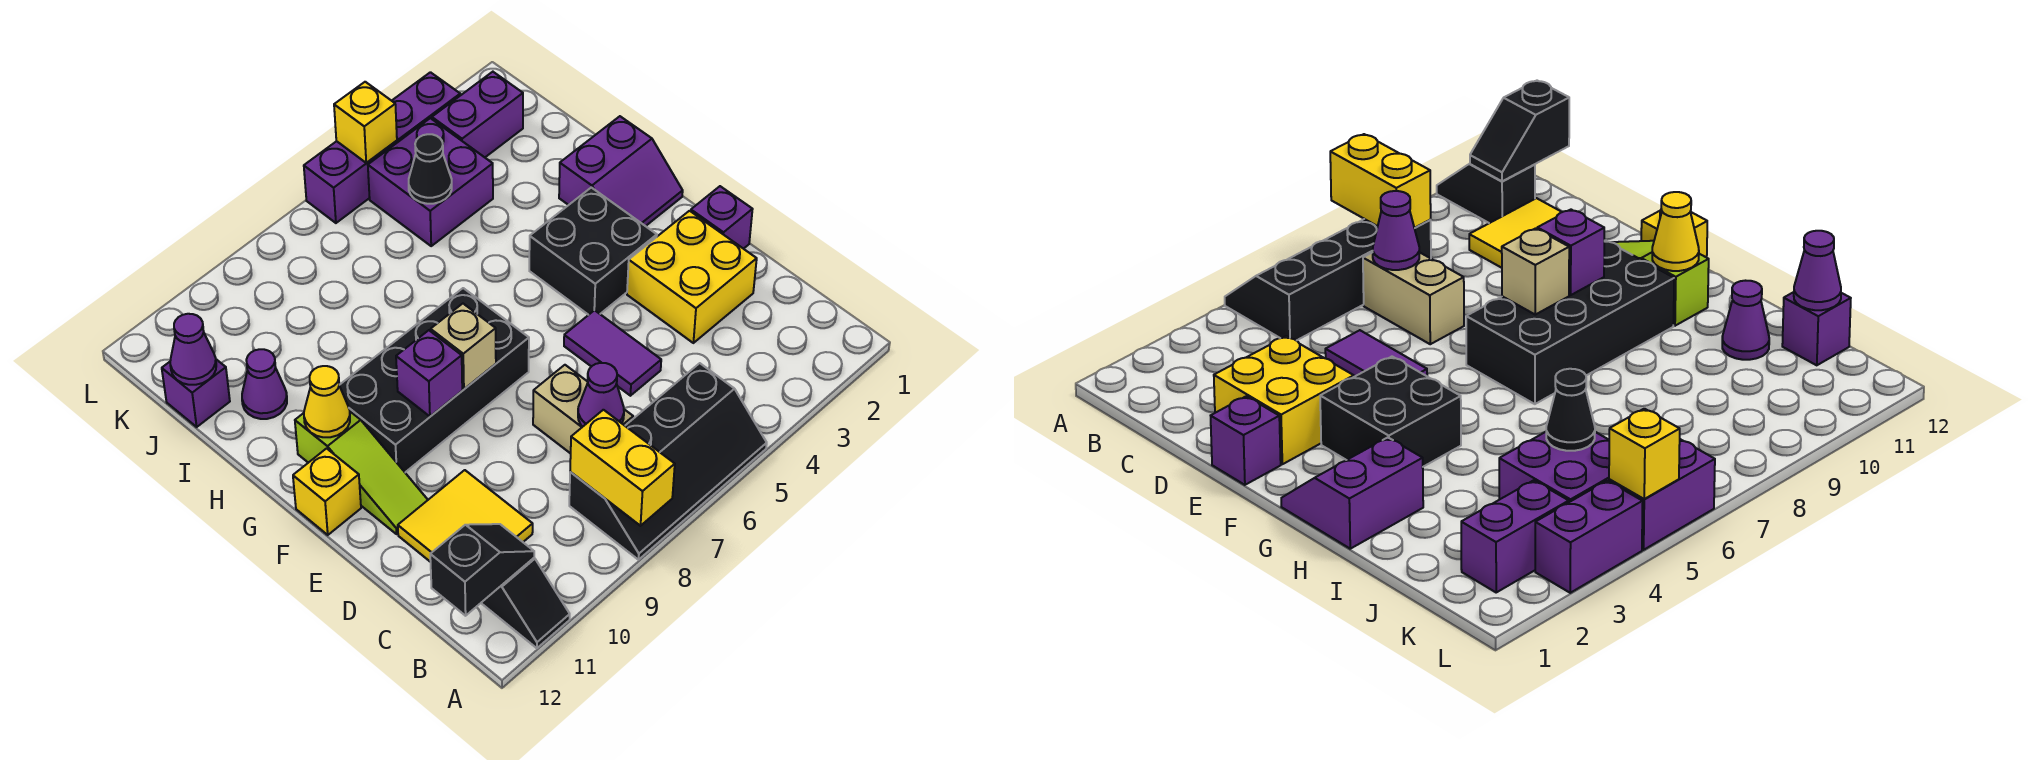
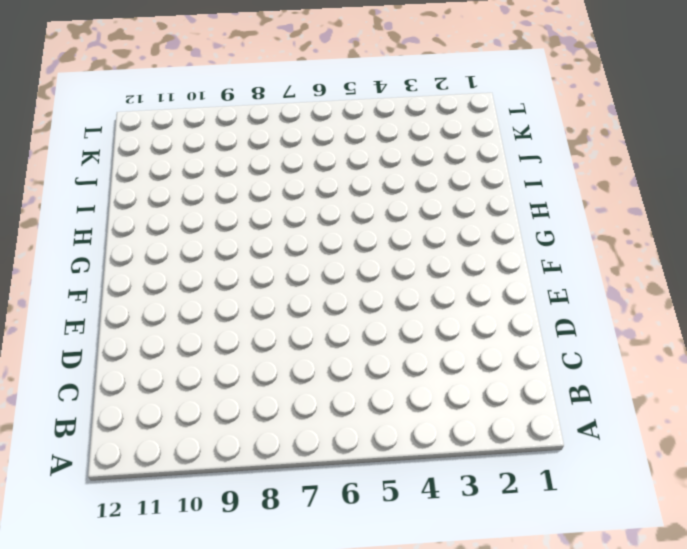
none -> black 2x4 slope [569,363,767,560]
none -> black 1x2 slope [481,558,570,648]
none -> tan 1x2 brick [533,365,633,454]

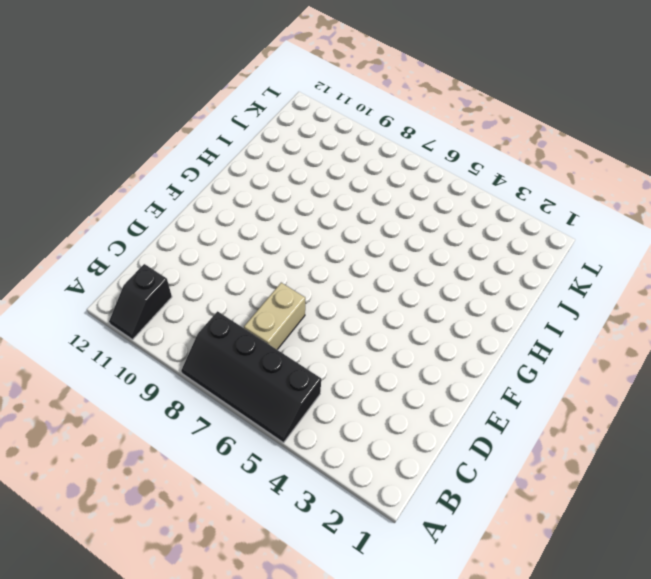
none -> yellow 2x2 tile [398,470,533,562]
none -> yellow 2x2 brick [627,211,757,343]
none -> purple 1x2 tile [564,310,661,396]

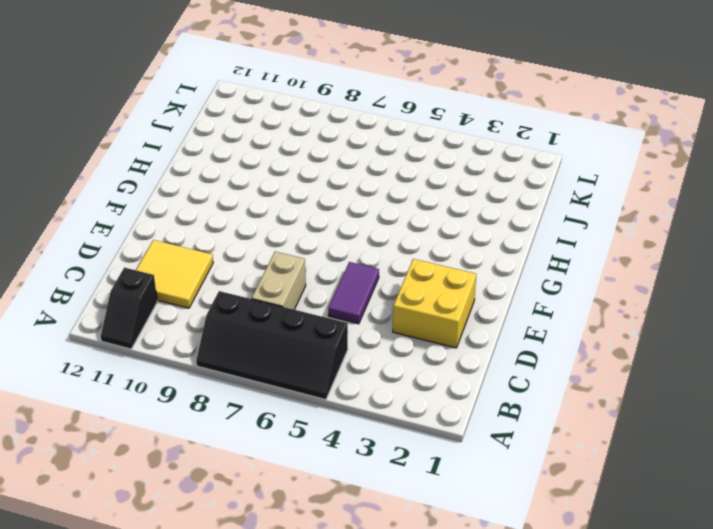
none -> purple 1x1 brick [691,186,753,249]
none -> lime 1x3 slope [295,412,428,534]
none -> black 2x2 brick [529,188,657,315]

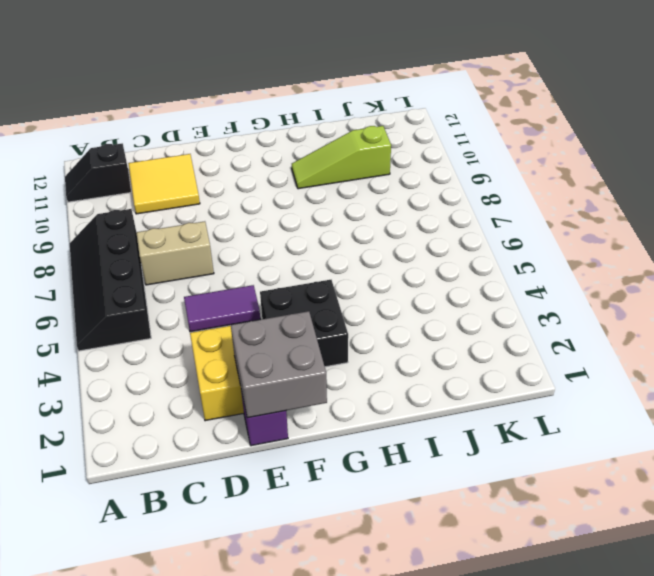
grey 2x2 brick [231,311,327,418] -> none
lime 1x3 slope [292,126,391,189] -> lime 1x3 slope moved to [295,412,428,534]
none -> black 2x4 brick [339,288,529,472]
none -> yellow 1x1 brick [293,448,361,535]
none -> purple 2x2 slope [559,116,683,226]

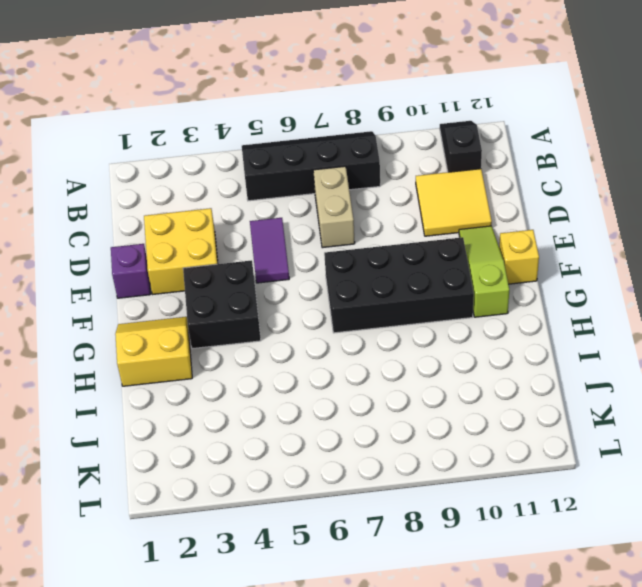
yellow 2x2 slope [115,317,192,386] -> purple 2x2 slope [559,116,683,226]
none -> purple 1x1 cone [242,349,287,419]
none -> purple 2x2 brick [368,118,493,246]
none -> purple 1x1 brick [162,359,230,427]

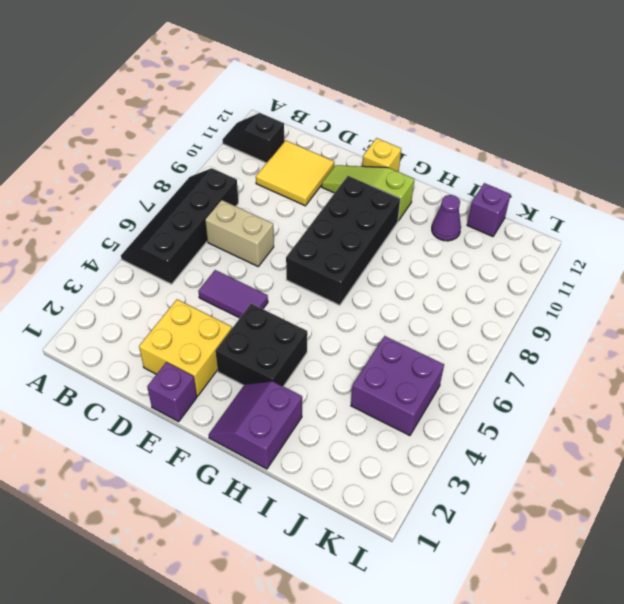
none -> purple 1x2 brick [432,72,523,157]
none -> purple 1x2 brick [392,72,460,143]
none -> purple 1x2 brick [304,141,397,223]

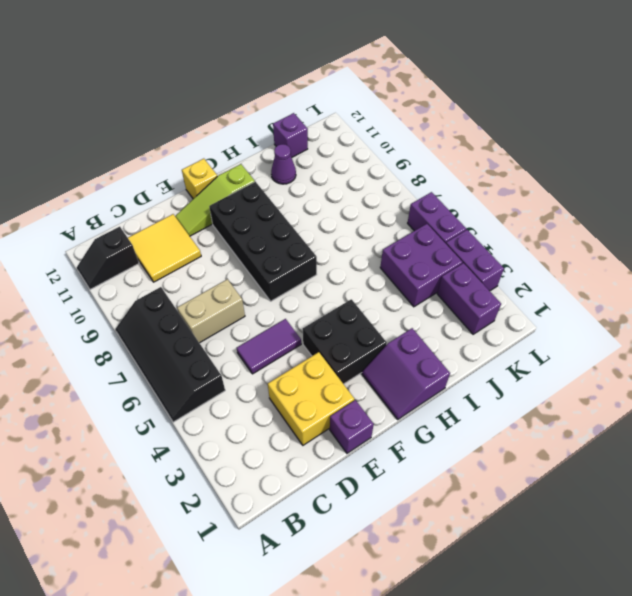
none -> yellow 1x2 brick [570,410,675,526]
none -> black 1x2 slope [430,524,534,616]
none -> purple 1x1 cone [578,363,624,427]

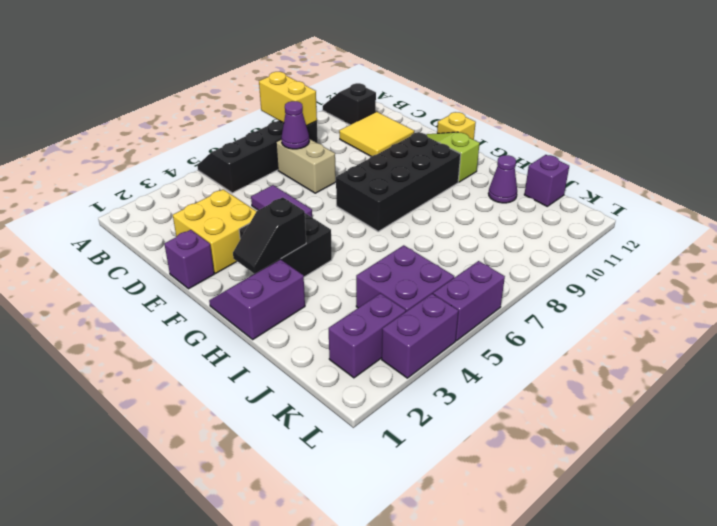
black 1x2 slope [233,197,306,274] -> black 1x2 slope moved to [430,524,534,616]
none -> tan 1x1 brick [431,304,496,389]
none -> purple 1x1 brick [396,330,462,416]
none -> yellow 1x1 cone [304,366,350,437]

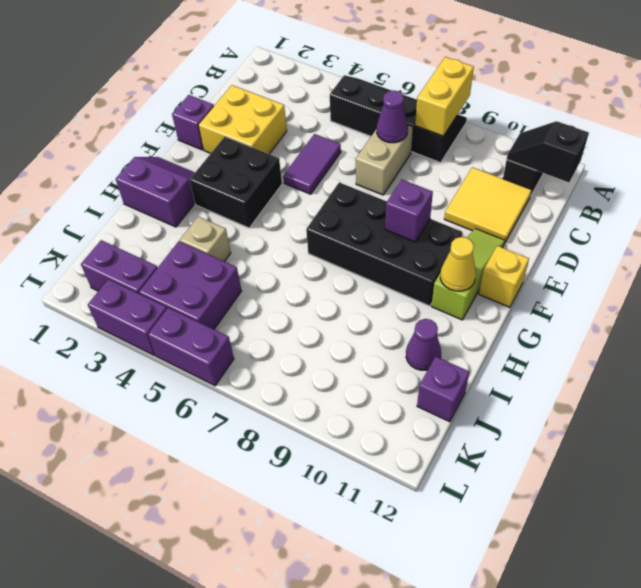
tan 1x1 brick [180,217,231,261] -> tan 1x1 brick moved to [431,304,496,389]
none -> black 1x1 cone [409,134,452,204]
none -> purple 1x1 cone [170,314,216,385]
none -> yellow 1x1 brick [334,82,397,163]

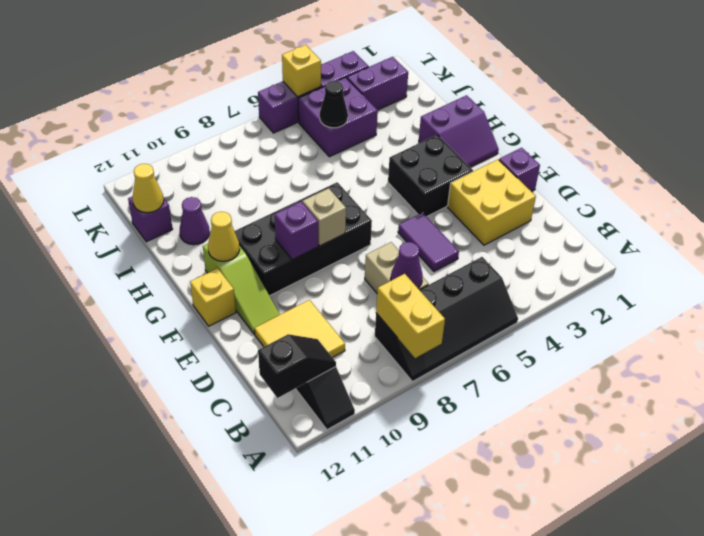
yellow 1x1 cone [133,164,164,213] -> purple 1x1 cone [170,314,216,385]

